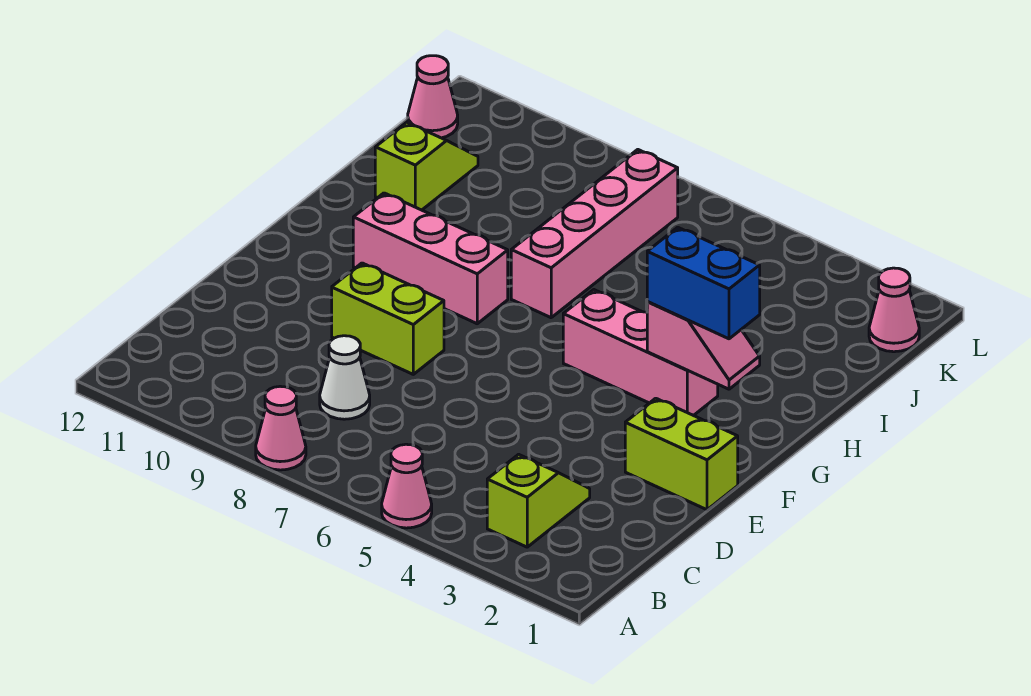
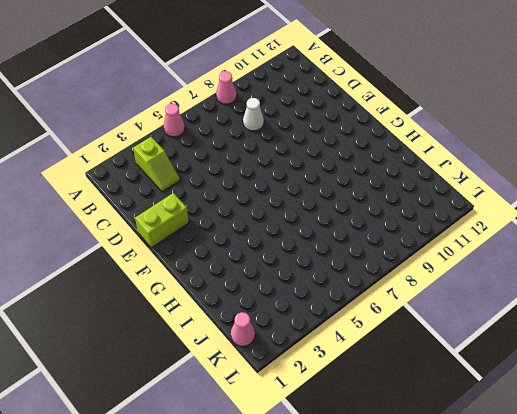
none -> lime 1x2 brick [332,263,444,374]
none -> pink 1x3 brick [563,290,718,416]
none -> pink 1x3 brick [353,193,508,324]

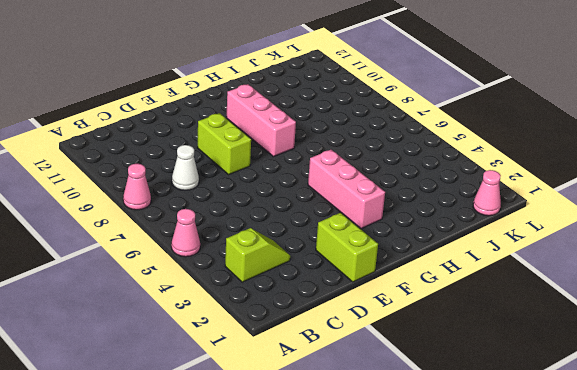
none -> pink 1x4 brick [511,150,678,318]
none -> lime 1x2 slope [375,122,478,210]
none -> pink 1x1 cone [408,56,458,138]

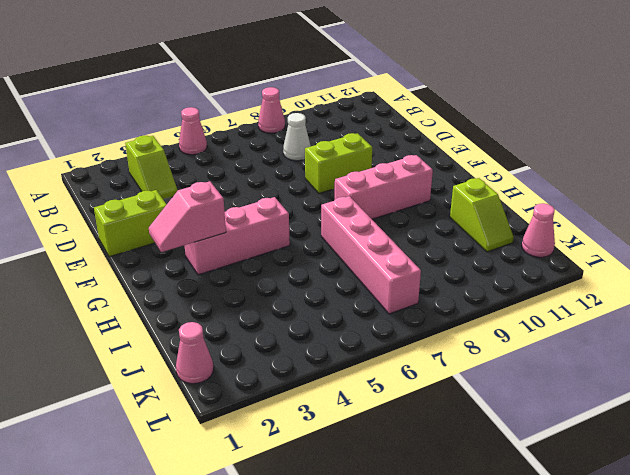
none -> blue 1x2 brick [647,227,760,339]

